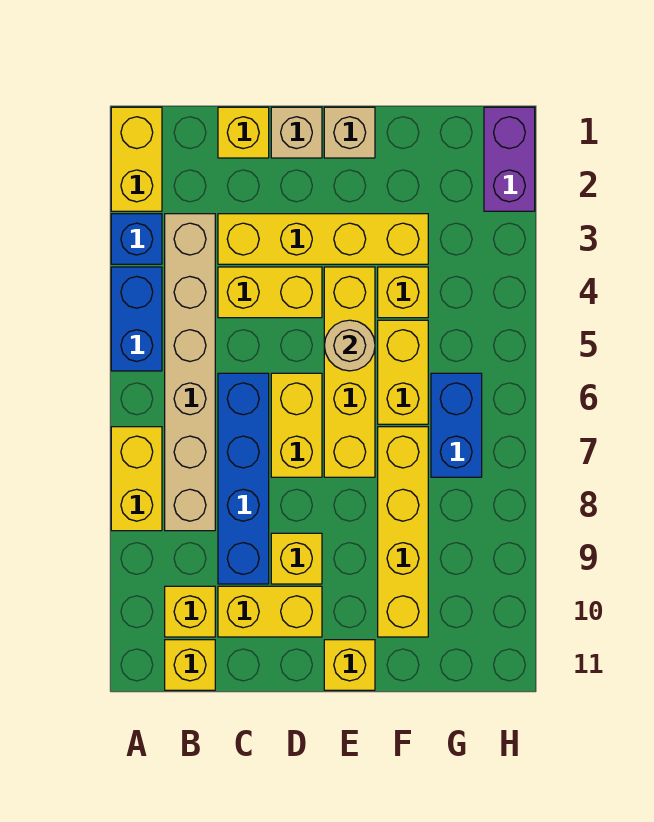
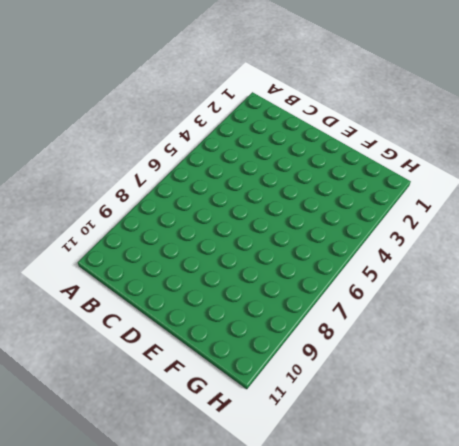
none -> yellow 1x2 brick [111,107,162,211]
none -> blue 1x1 brick [111,214,162,264]
none -> blue 1x2 brick [111,267,162,371]

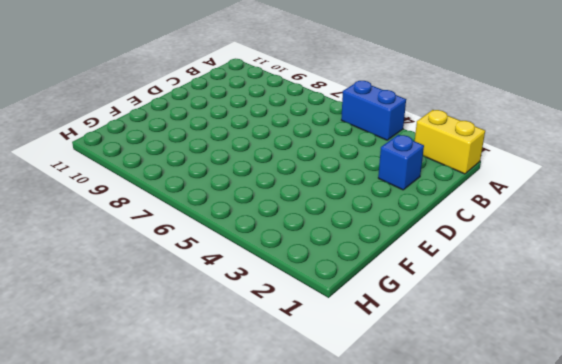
blue 1x1 brick [378,135,424,190] -> blue 1x1 brick moved to [111,214,162,264]
none -> yellow 1x2 brick [111,427,162,531]
none -> tan 1x6 brick [165,214,215,531]
none -> yellow 1x1 brick [165,586,215,637]

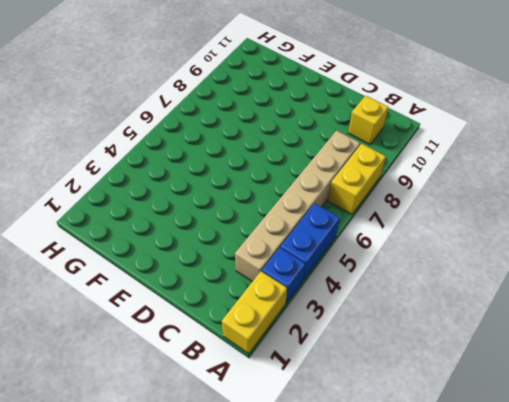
none -> yellow 1x1 brick [165,640,215,690]
none -> yellow 1x1 brick [218,107,269,158]
none -> yellow 1x4 brick [218,214,428,264]

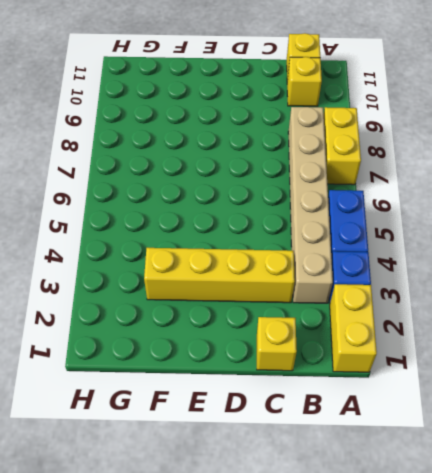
none -> yellow 1x2 brick [218,267,322,318]
none -> blue 1x4 brick [218,373,269,584]
none -> yellow 1x2 brick [218,586,322,637]

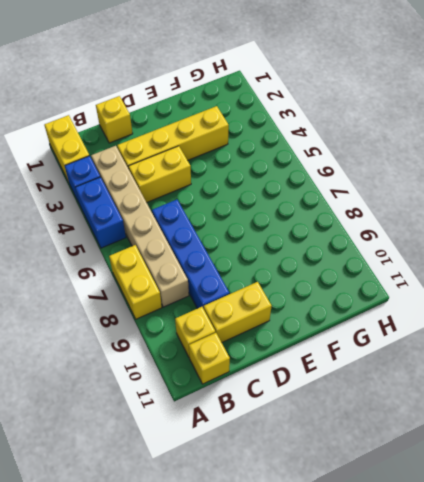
none -> tan 1x1 brick [271,107,322,158]
none -> yellow 1x2 brick [271,373,322,477]
none -> yellow 1x1 brick [271,533,322,584]

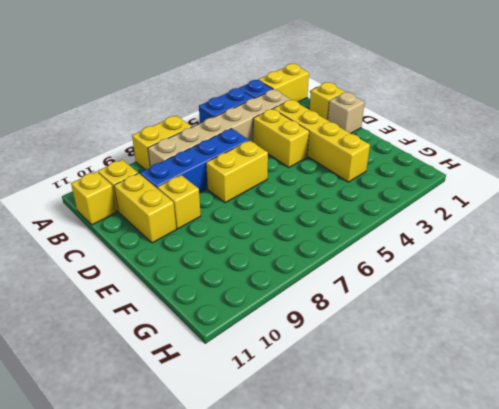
none -> tan 1x1 brick [324,107,375,158]
none -> yellow 1x4 brick [324,267,375,477]
none -> yellow 1x1 brick [324,640,375,690]

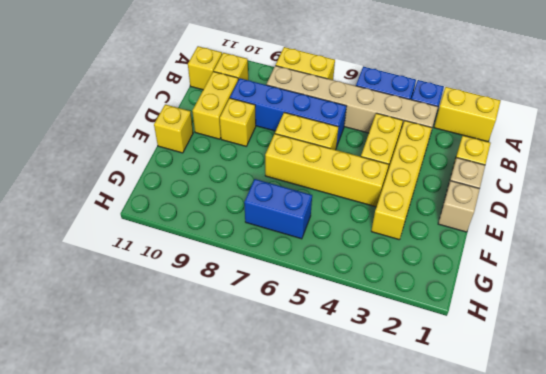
none -> yellow 1x1 brick [378,267,428,318]
none -> yellow 1x2 brick [378,320,428,424]
none -> yellow 1x4 brick [378,427,428,637]

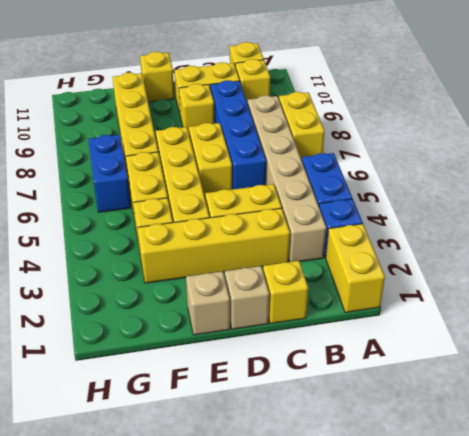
none -> purple 1x2 brick [484,107,535,211]
none -> tan 1x1 round brick [324,320,375,371]

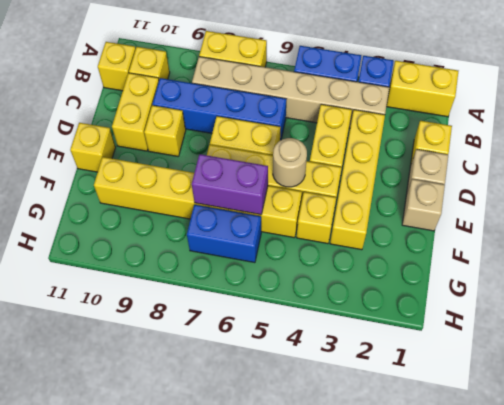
purple 1x2 brick [192,154,268,215] -> purple 1x2 brick moved to [484,107,535,211]

